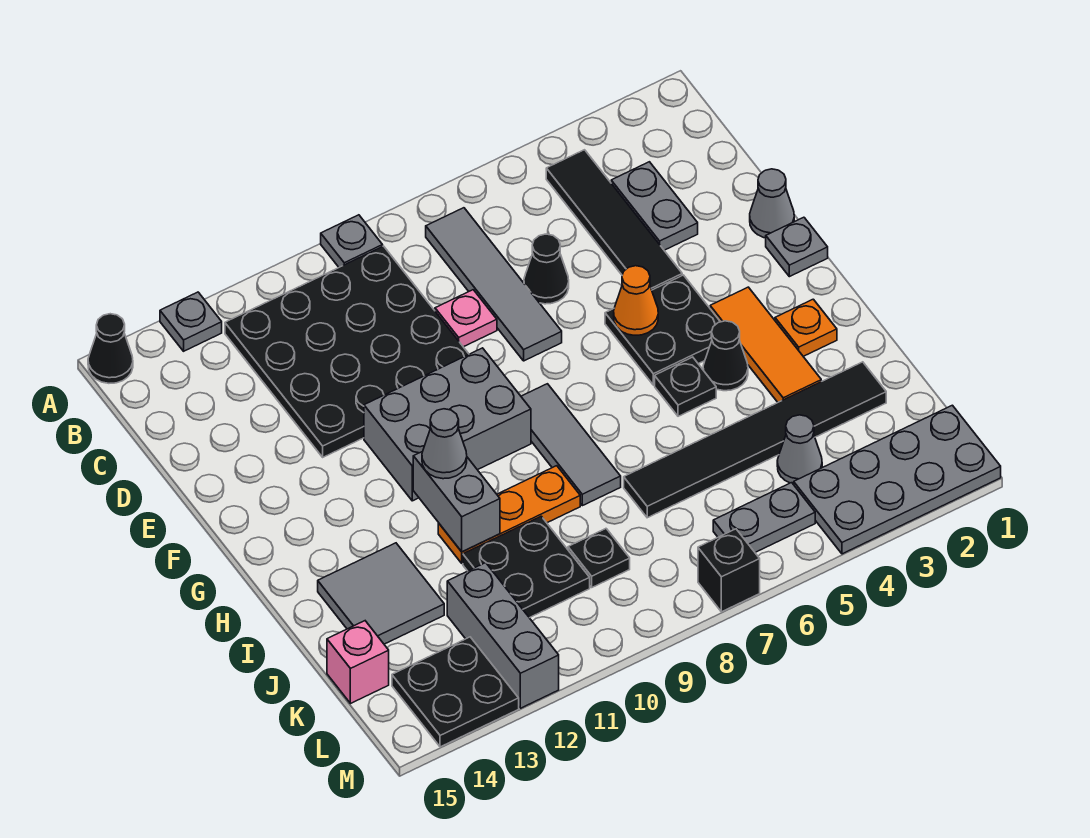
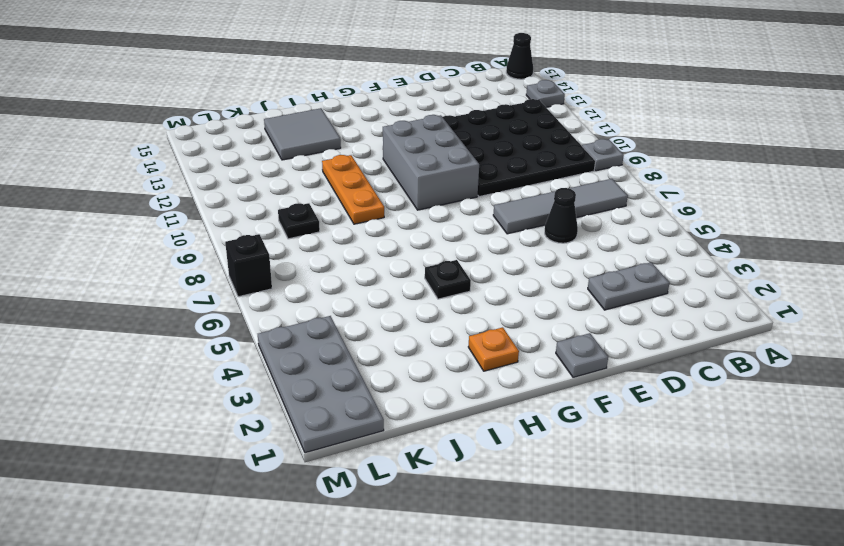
none -> black 1x4 tile [546,150,682,290]
none -> pink 1x1 plate [435,290,497,347]
none -> grey 1x1 cone [750,169,794,238]
none -> black 2x2 plate [605,275,720,385]

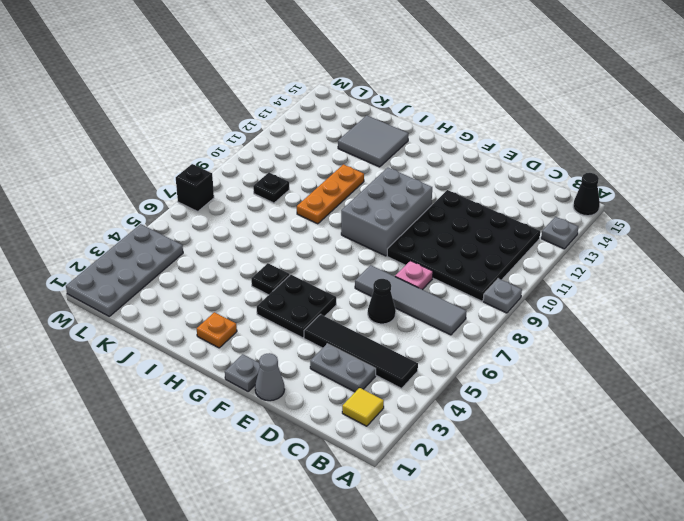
yellow 1x1 tile [342,388,384,426] -> none
none -> orange 1x3 tile [710,287,821,402]
none -> grey 1x3 tile [521,384,621,506]
none -> black 1x1 cone [703,321,748,391]
none -> black 1x6 tile [624,362,886,518]

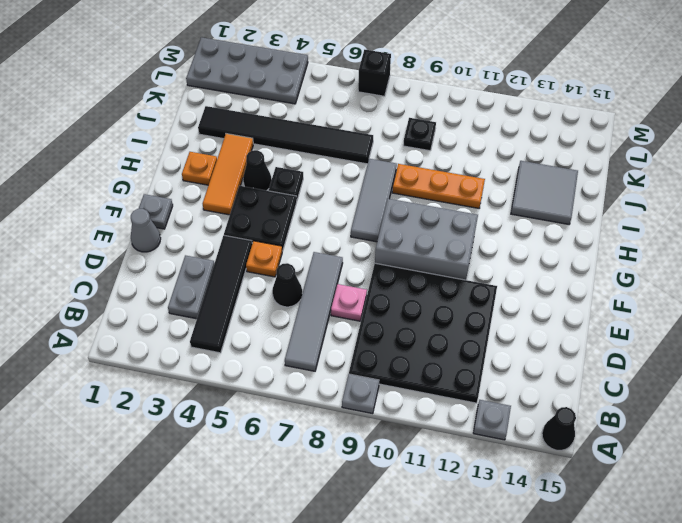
orange 1x1 plate [246,241,282,277] -> none
none -> black 2x2 plate [463,516,590,618]
none -> grey 1x1 cone [777,415,822,484]
none -> grey 1x3 brick [447,563,559,708]
none -> pink 1x1 brick [327,621,389,704]

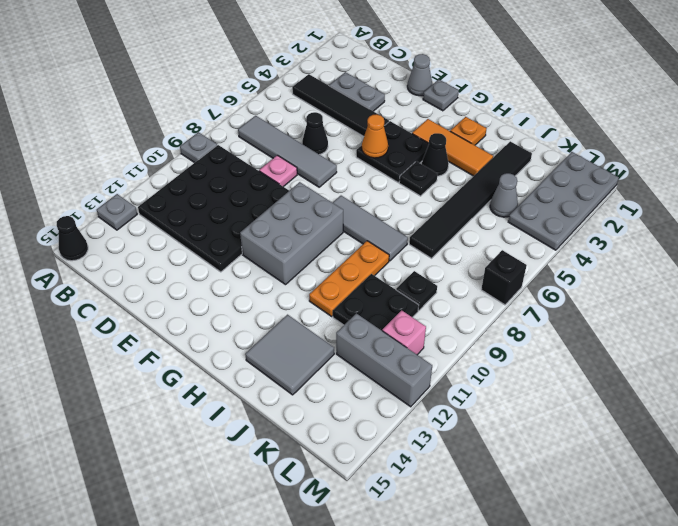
pink 1x1 brick [382,310,426,355] -> pink 1x1 brick moved to [327,621,389,704]
none -> grey 1x2 plate [713,483,815,552]
none -> black 2x2 plate [392,637,519,747]
none -> grey 1x2 brick [413,451,500,552]
none -> grey 1x1 cone [422,409,467,479]

